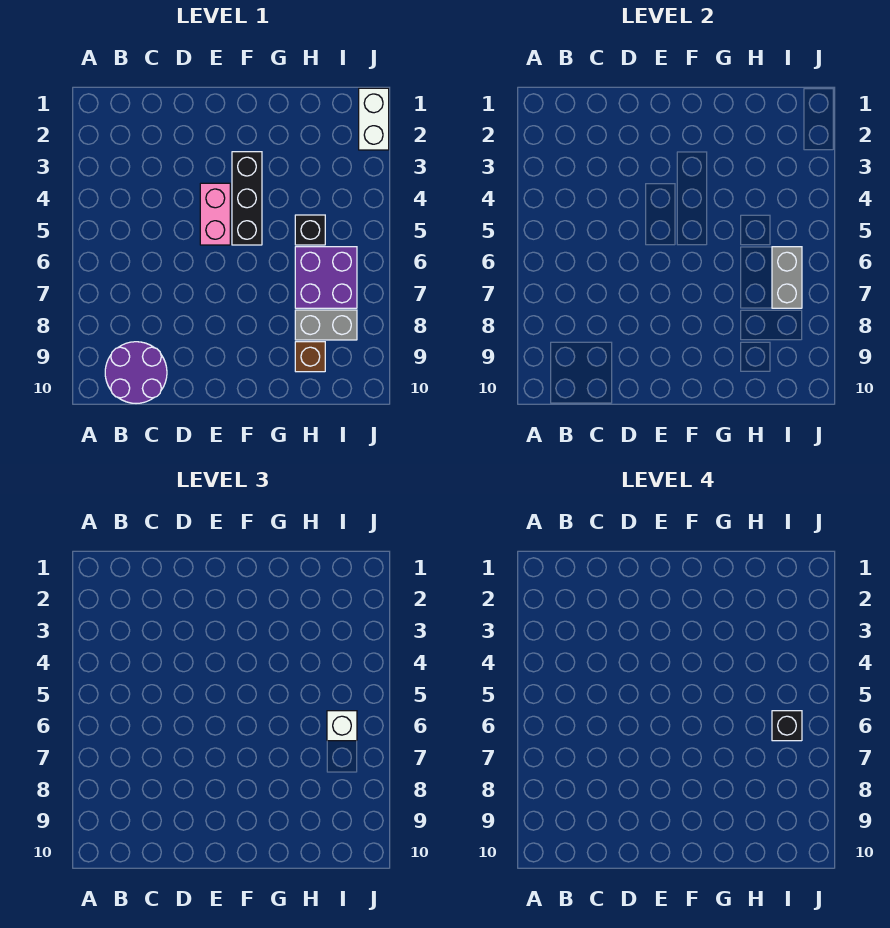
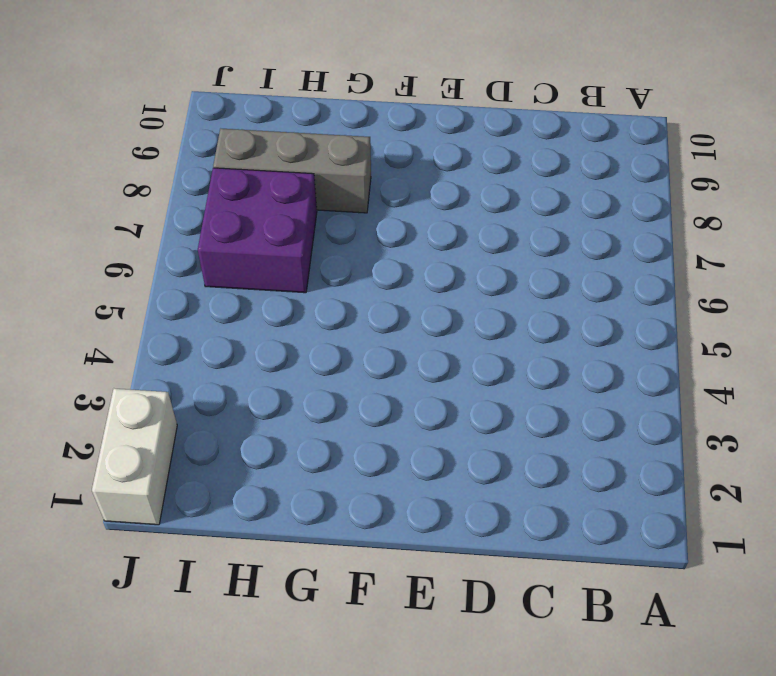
grey 1x3 brick [213,129,371,213] -> grey 1x2 brick [295,310,357,340]
none -> purple 2x2 round brick [105,342,167,403]
none -> pink 1x2 brick [200,183,230,245]

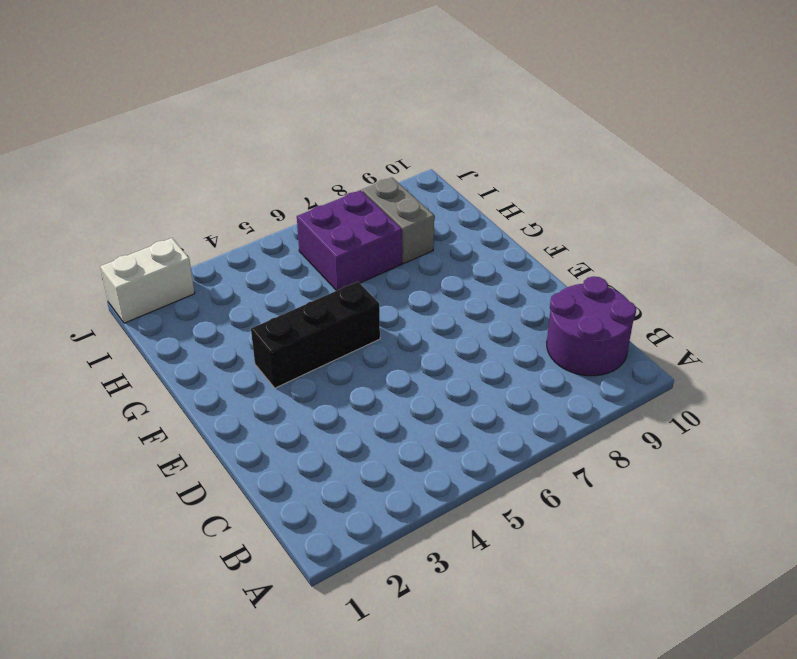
none -> pink 1x2 brick [200,183,230,245]
none -> black 1x1 brick [295,215,325,245]

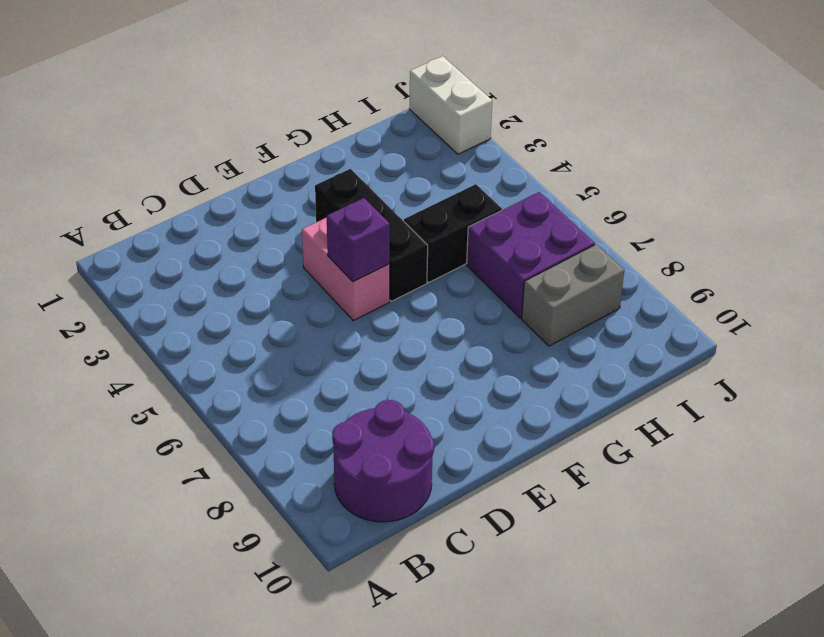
purple 1x1 brick [327,198,390,282] -> none
black 1x2 brick [404,184,502,282] -> black 1x1 brick [295,215,325,245]
none -> brown 1x1 brick [295,342,325,372]
none -> grey 1x2 brick [772,247,802,308]

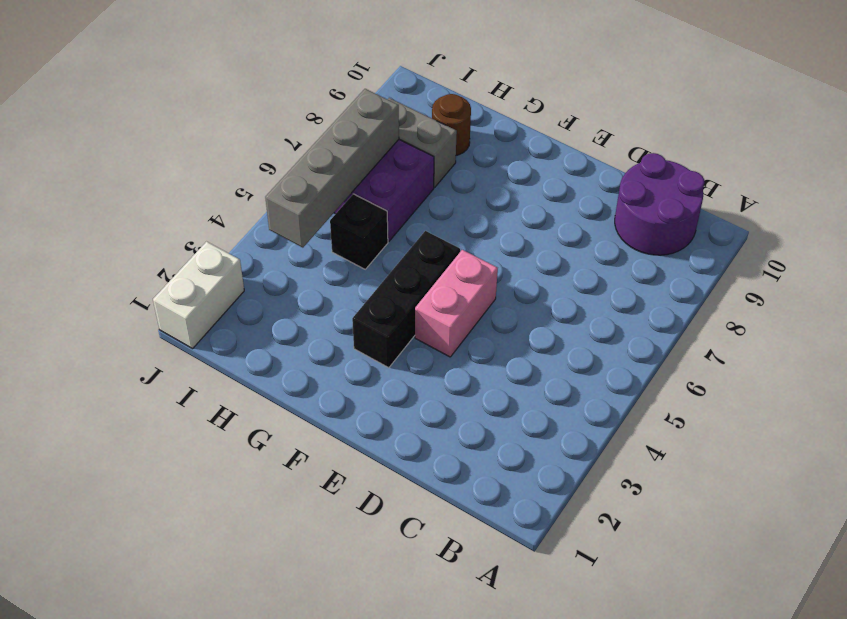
brown 1x1 round brick [432,94,471,155] -> brown 1x1 brick [295,342,325,372]
grey 1x4 brick [265,89,399,248] -> grey 1x2 brick [772,247,802,308]
none -> white 1x1 brick [327,711,357,741]
none -> black 1x1 brick [772,711,802,741]

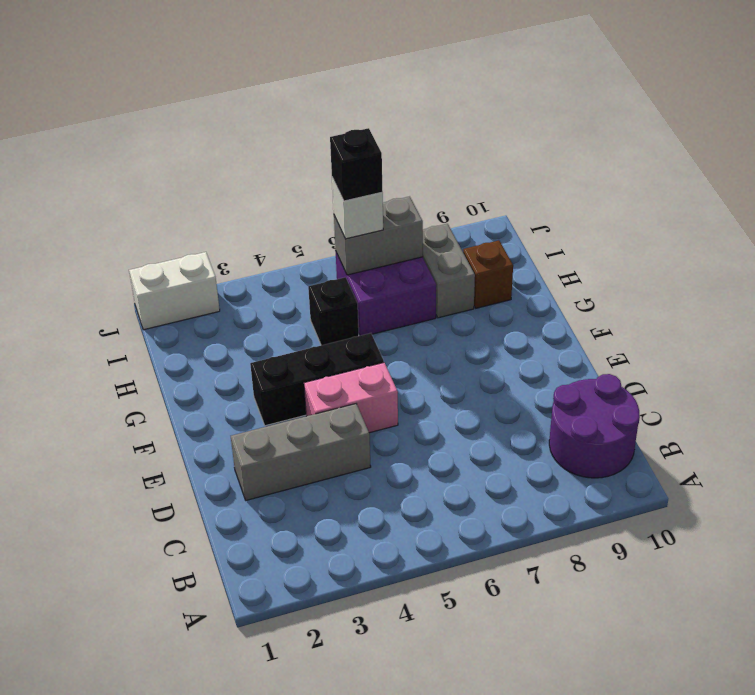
grey 1x3 brick [231,404,371,500] -> none

